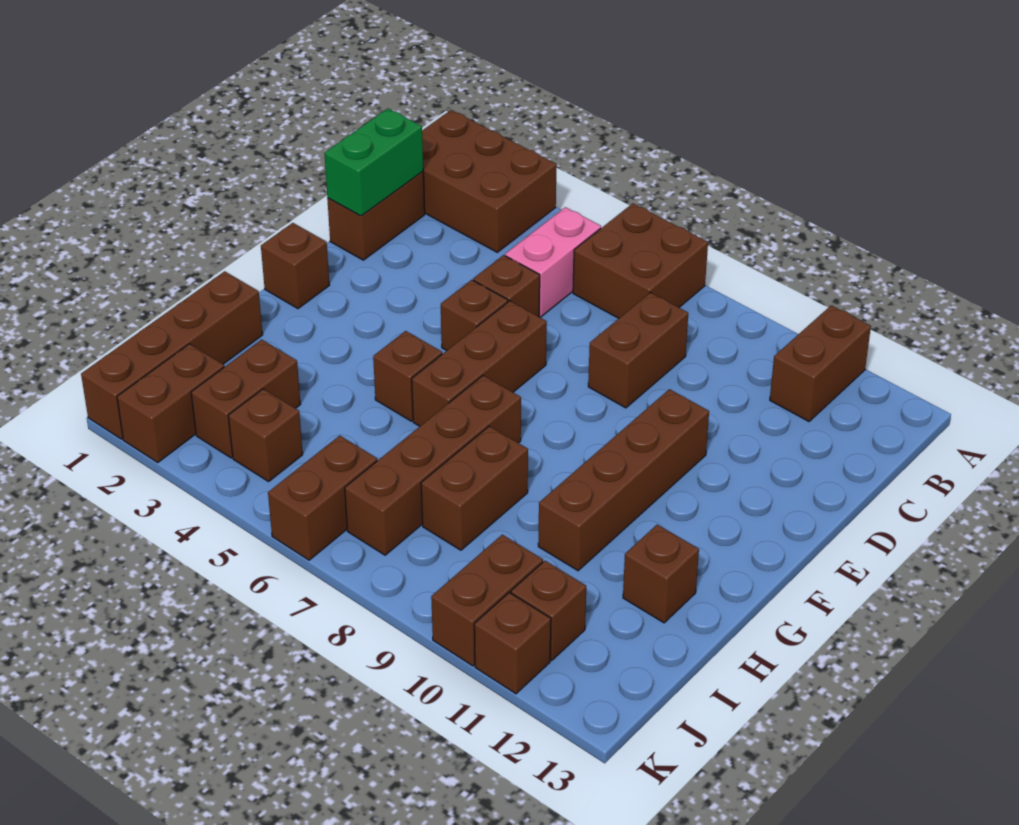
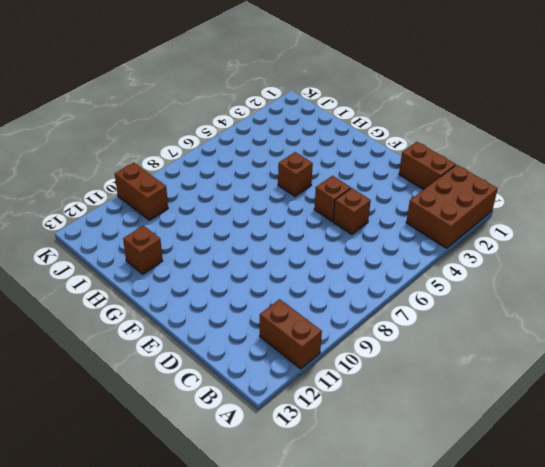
none -> brown 2x2 brick [573,203,708,318]
none -> pink 1x2 brick [505,207,601,317]
none -> brown 1x2 brick [588,293,688,408]

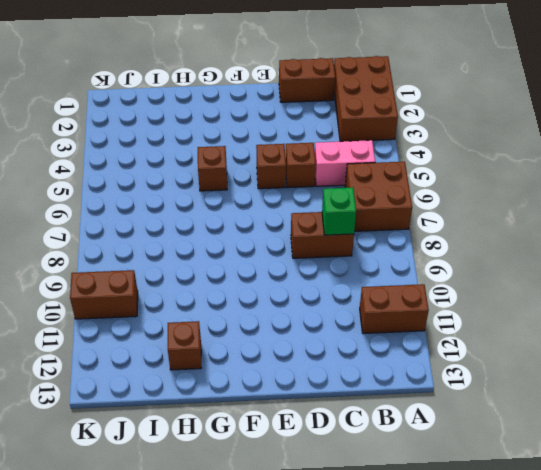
green 1x1 brick [322,187,356,235] -> none
none -> brown 1x3 brick [412,301,547,426]
none -> brown 1x4 brick [538,389,709,571]
none -> brown 1x1 brick [261,223,329,309]

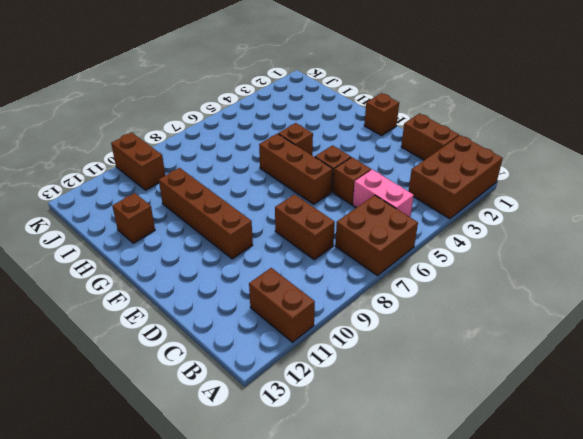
none -> brown 1x4 brick [345,375,521,555]
none -> brown 1x4 brick [81,271,263,439]
none -> brown 1x2 brick [421,426,528,550]

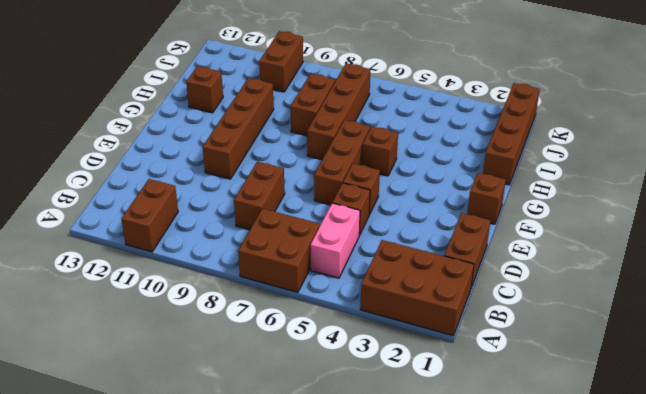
none -> brown 1x2 brick [191,340,301,458]
none -> brown 1x2 brick [117,344,224,462]
none -> brown 1x1 brick [228,389,303,481]

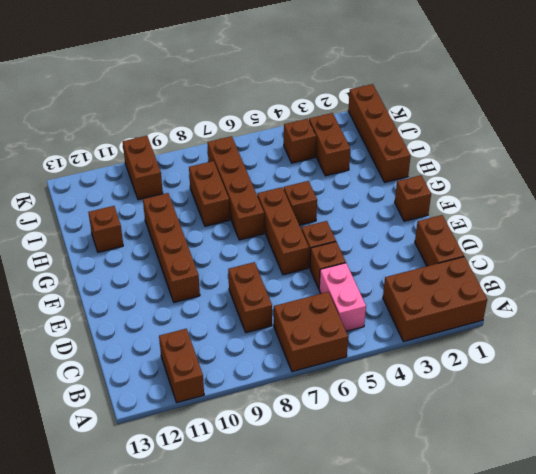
none -> brown 1x2 brick [117,344,224,462]
none -> brown 1x2 brick [268,436,377,560]
none -> brown 1x1 brick [511,561,586,660]

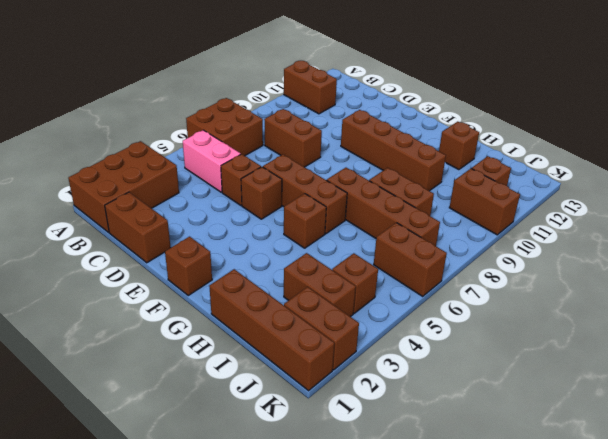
none -> brown 1x1 brick [474,592,551,694]
none -> green 1x2 brick [325,109,423,216]

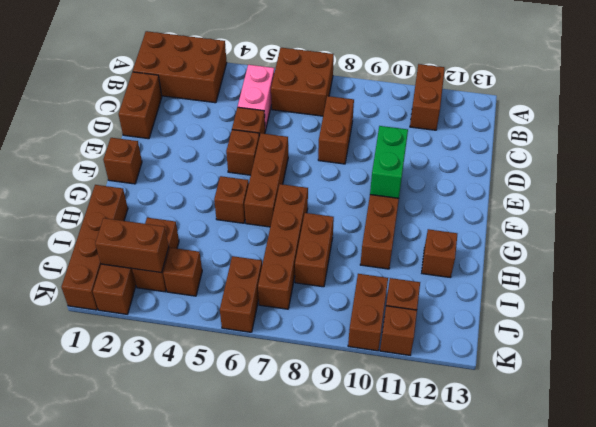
green 1x2 brick [370,126,408,198] -> green 1x2 brick moved to [325,109,423,216]
brown 1x2 brick [95,218,169,273] -> none

